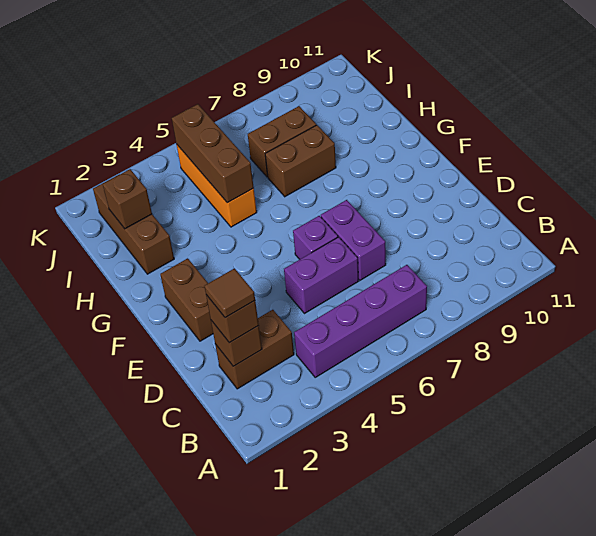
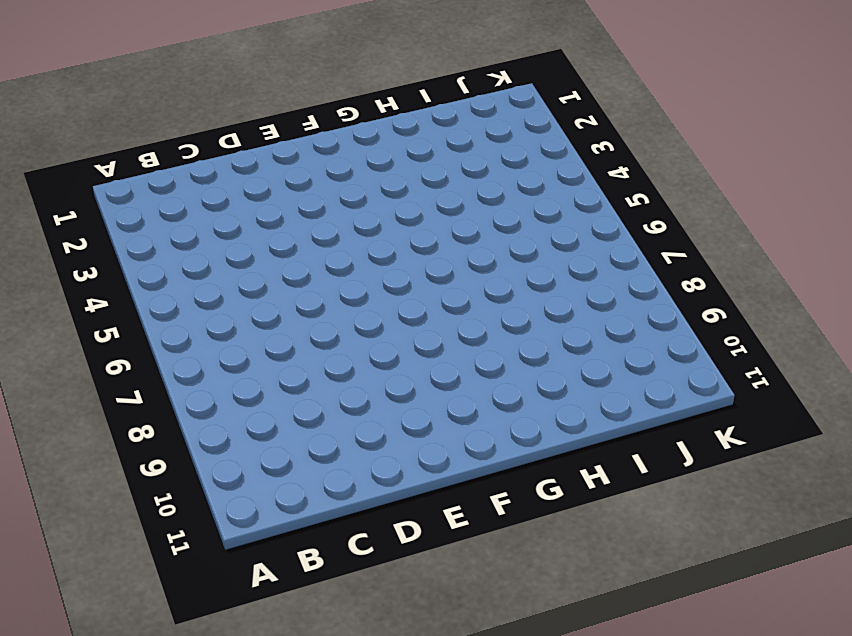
none -> purple 1x4 brick [294,265,427,377]
none -> brown 1x2 brick [215,310,294,389]
none -> purple 1x2 brick [284,237,358,314]

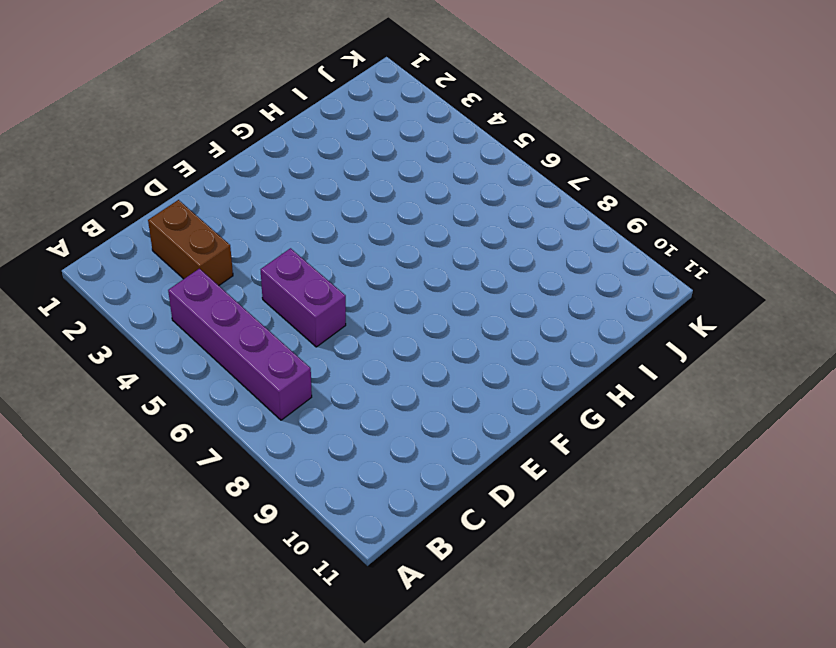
none -> purple 1x2 brick [321,200,386,280]
none -> brown 1x2 brick [160,258,213,341]
none -> purple 1x1 brick [293,216,338,259]

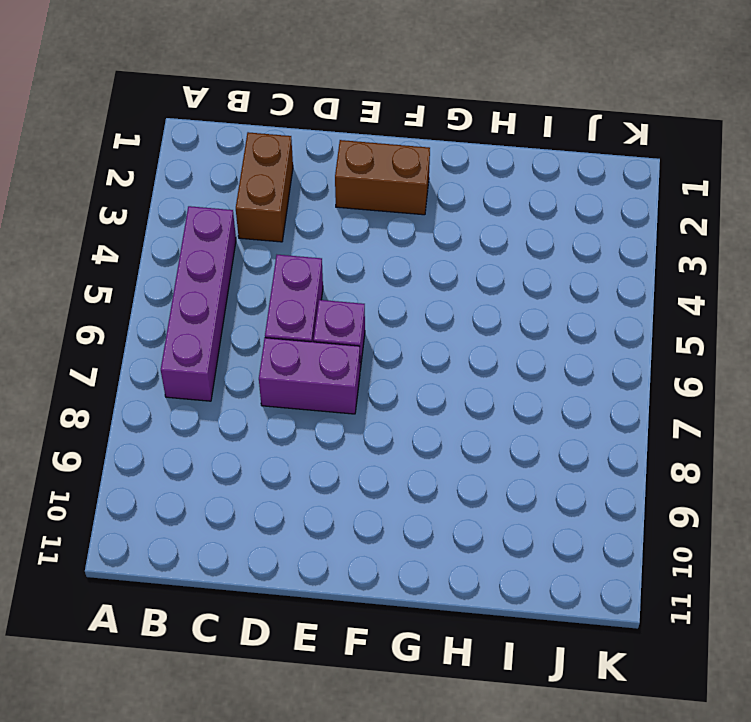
none -> brown 1x3 brick [93,176,174,274]
none -> orange 1x3 brick [176,144,257,227]
none -> brown 1x2 brick [265,125,336,197]

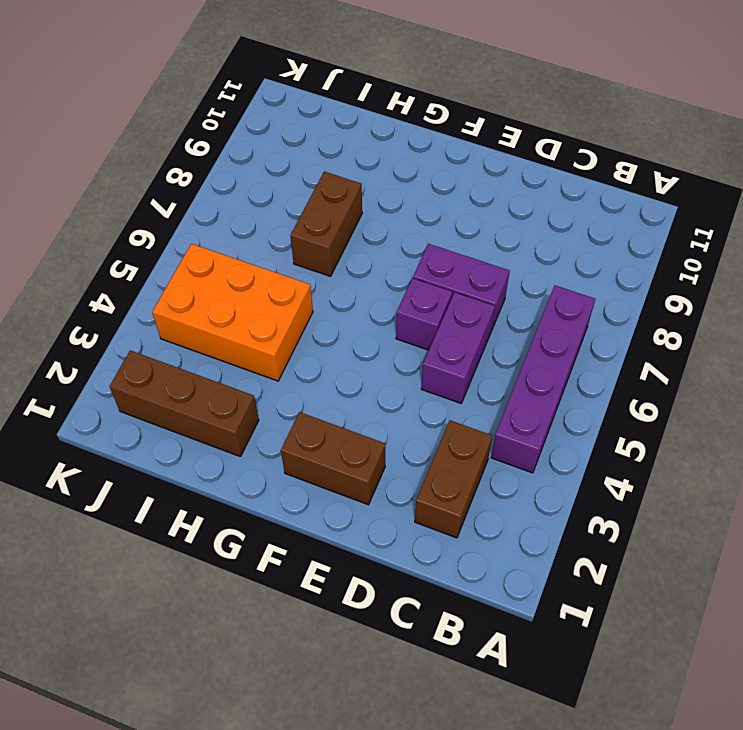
orange 2x3 brick [152,244,313,381] -> orange 1x3 brick [176,144,257,227]
none -> brown 1x2 brick [248,106,316,177]
none -> brown 1x1 brick [211,320,262,366]
none -> brown 1x3 brick [172,104,254,203]

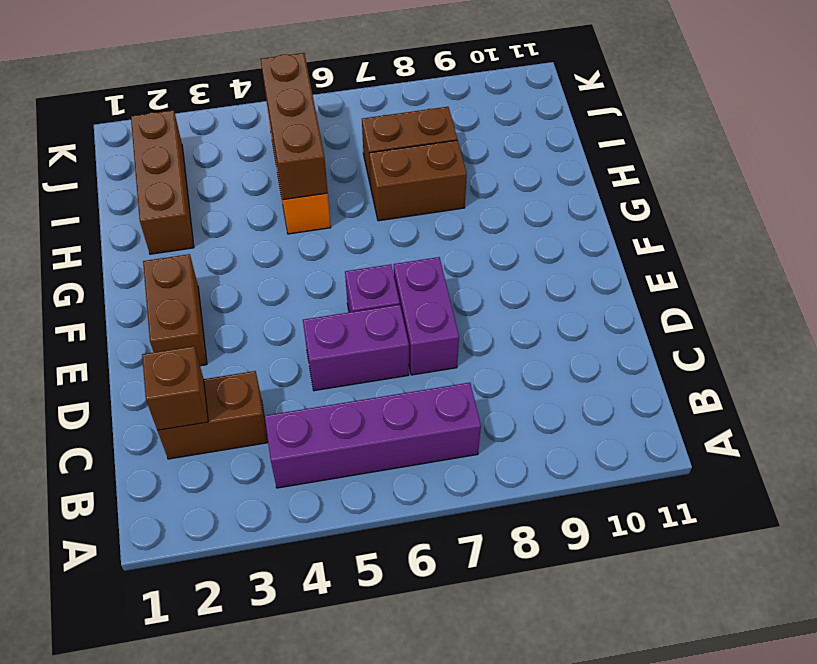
none -> brown 1x1 brick [103,169,152,229]
none -> brown 1x1 brick [206,295,259,343]
none -> brown 1x1 tile [205,268,255,318]

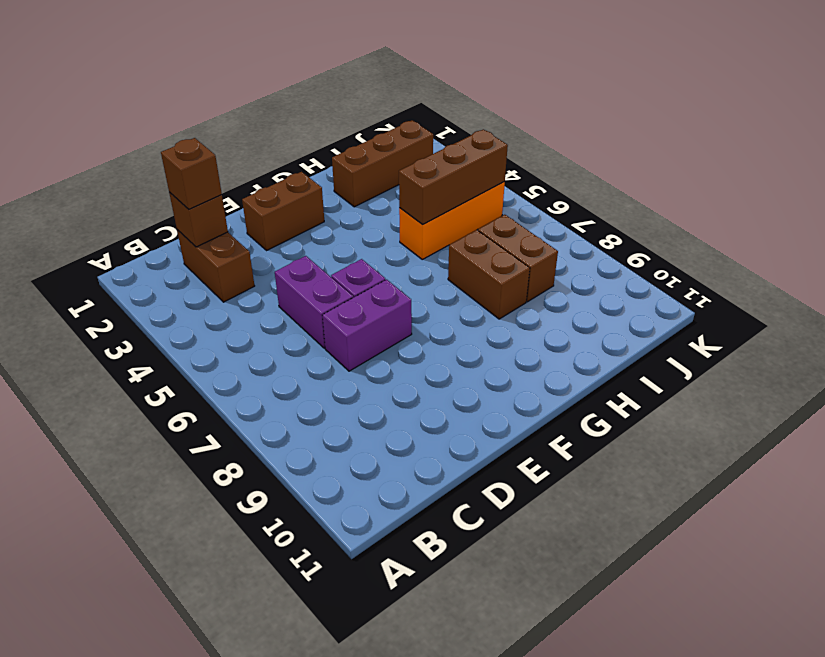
none -> purple 1x4 brick [294,265,427,377]
none -> brown 1x1 brick [103,169,152,229]
none -> brown 1x1 tile [205,268,255,318]

